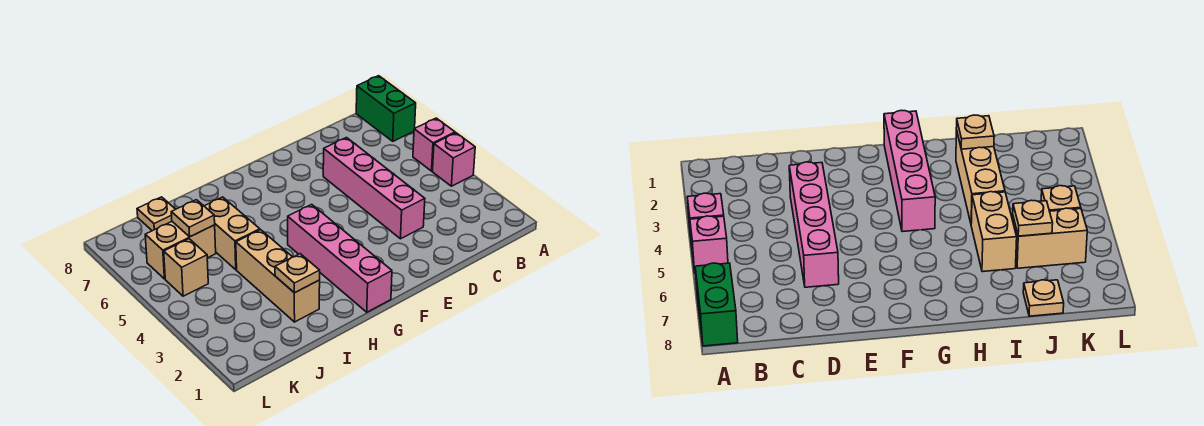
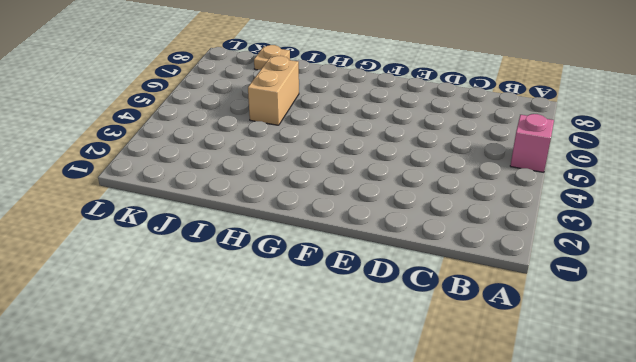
none -> pink 1x1 brick [432,133,475,186]
none -> green 1x2 brick [356,76,416,141]
none -> pink 1x4 brick [323,138,425,239]

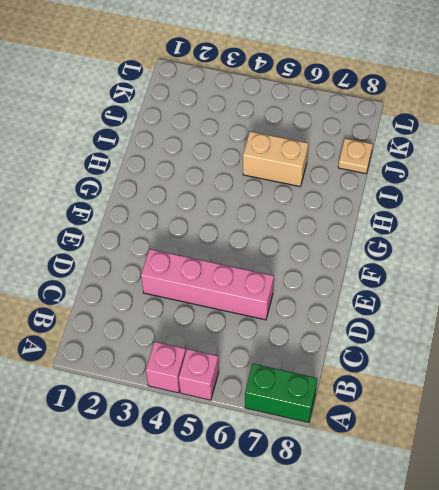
none -> pink 1x4 brick [288,204,392,312]
none -> tan 1x3 brick [236,230,320,322]
none -> tan 1x2 brick [145,222,216,279]

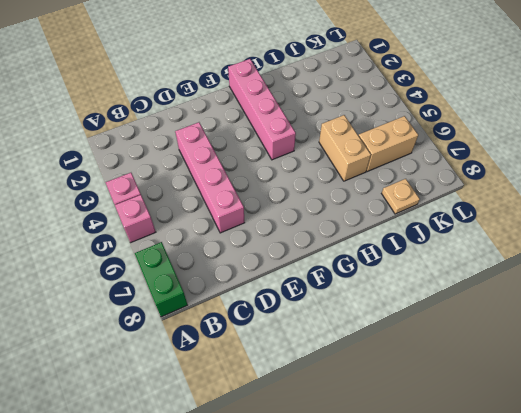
none -> tan 1x3 brick [236,230,320,322]
none -> tan 1x1 brick [164,239,208,296]
none -> tan 1x1 plate [275,254,320,293]

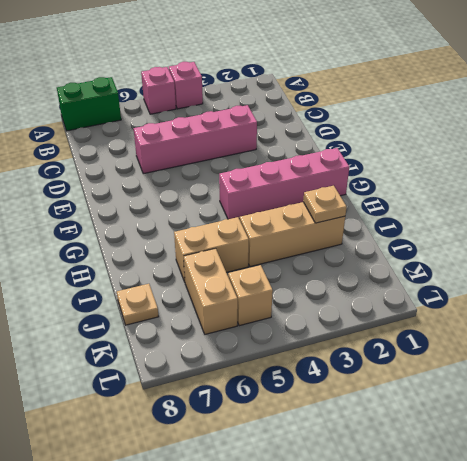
none -> tan 1x1 plate [171,200,215,237]

